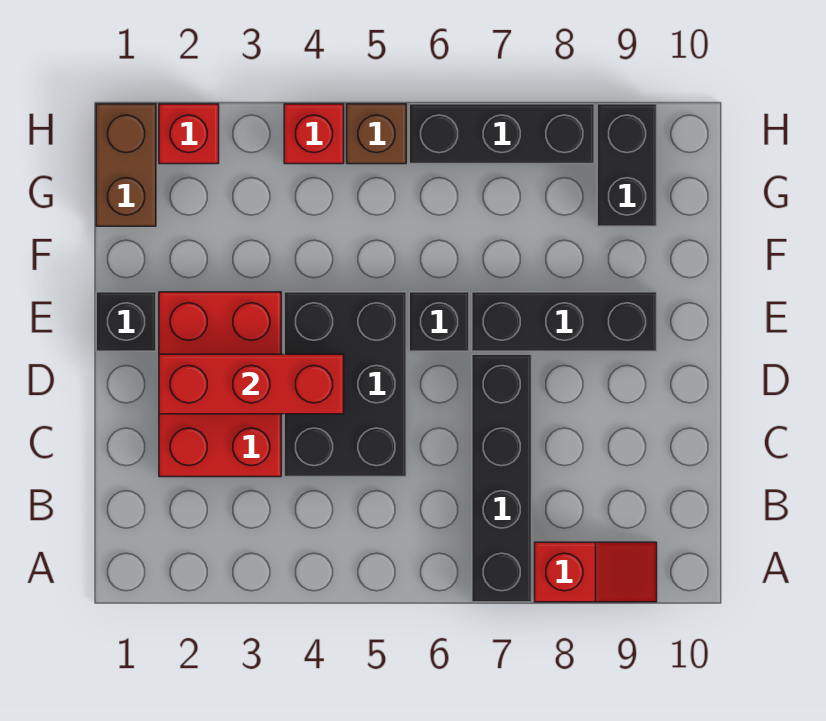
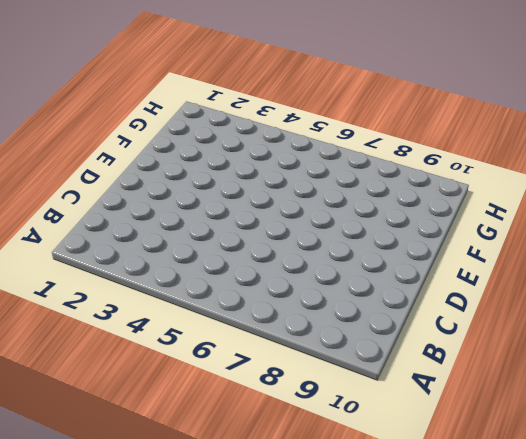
none -> black 1x4 brick [472,354,532,602]
none -> red 1x2 slope [535,542,657,602]
none -> red 2x3 brick [159,292,281,477]

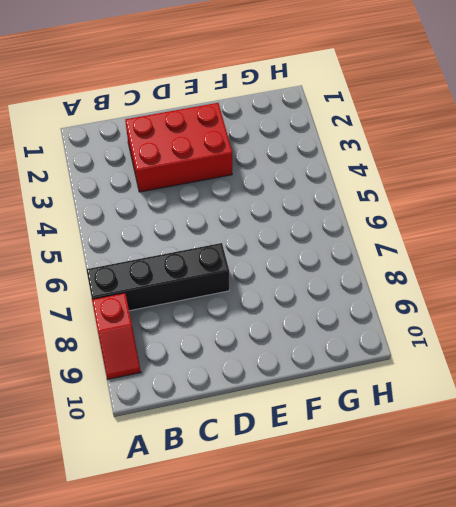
none -> black 2x3 brick [284,292,406,477]
none -> black 1x1 brick [96,292,156,351]
none -> black 1x1 brick [409,292,469,351]

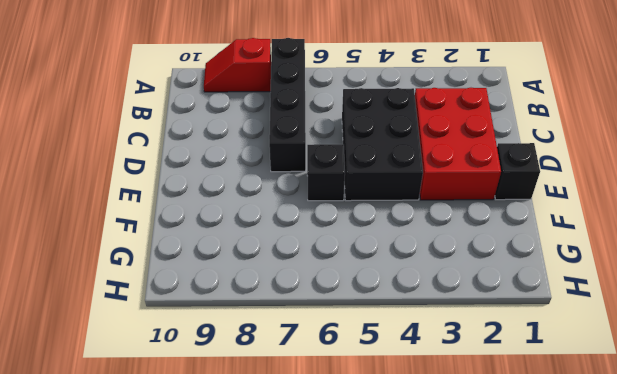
none -> black 1x3 brick [472,292,657,351]
none -> brown 1x2 brick [96,104,156,226]
none -> black 1x2 brick [597,104,657,226]

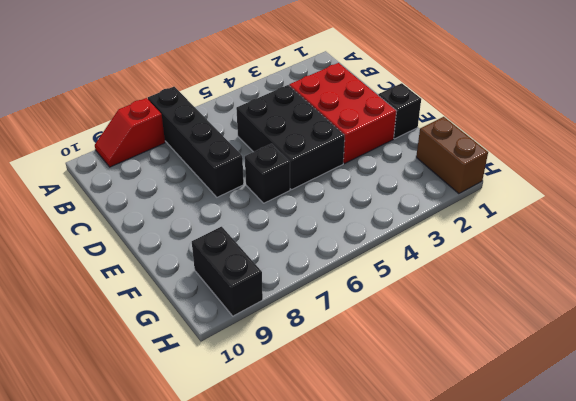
none -> black 1x3 brick [472,292,657,351]
none -> red 1x1 brick [159,104,219,164]
none -> red 1x1 brick [284,104,344,164]

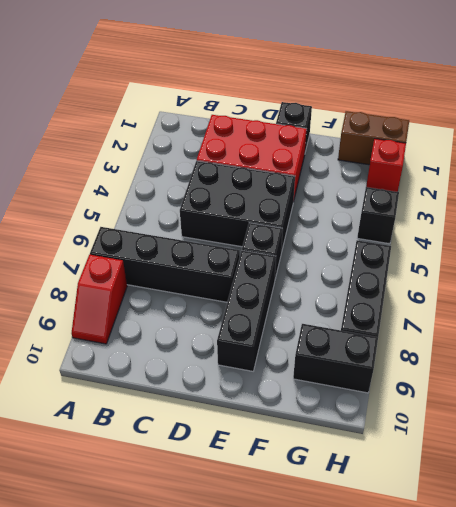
black 1x1 brick [357,187,399,244] -> red 1x1 brick [284,104,344,164]
none -> brown 1x1 brick [347,104,406,164]
none -> red 1x3 brick [159,354,344,414]

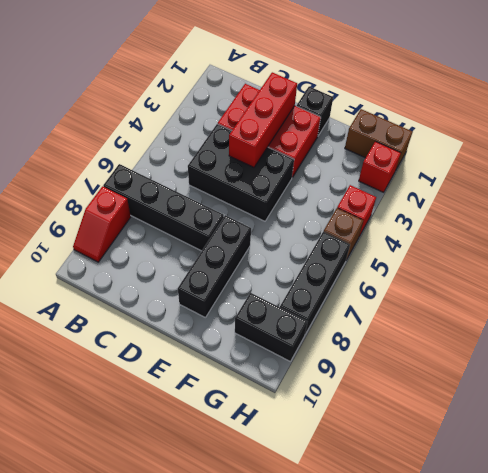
none -> black 1x1 brick [409,292,469,351]

